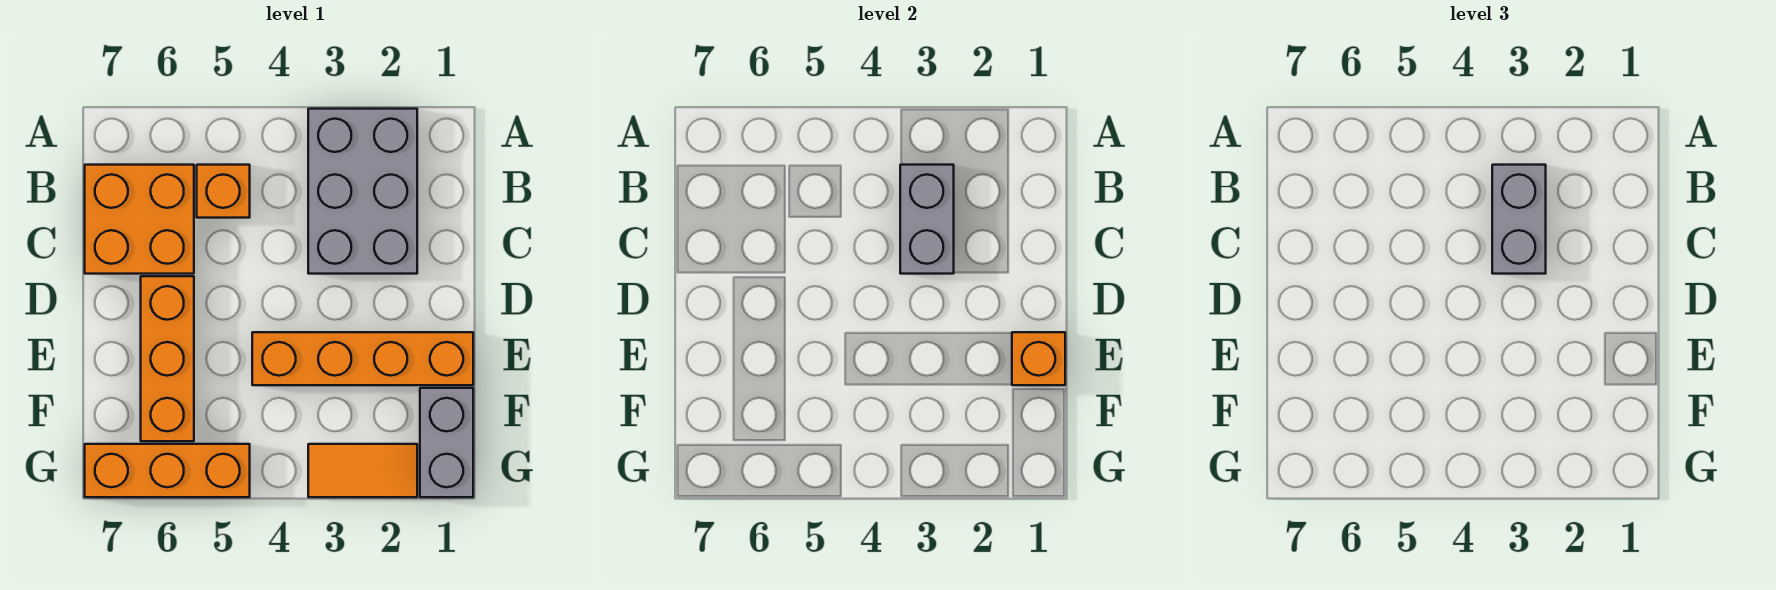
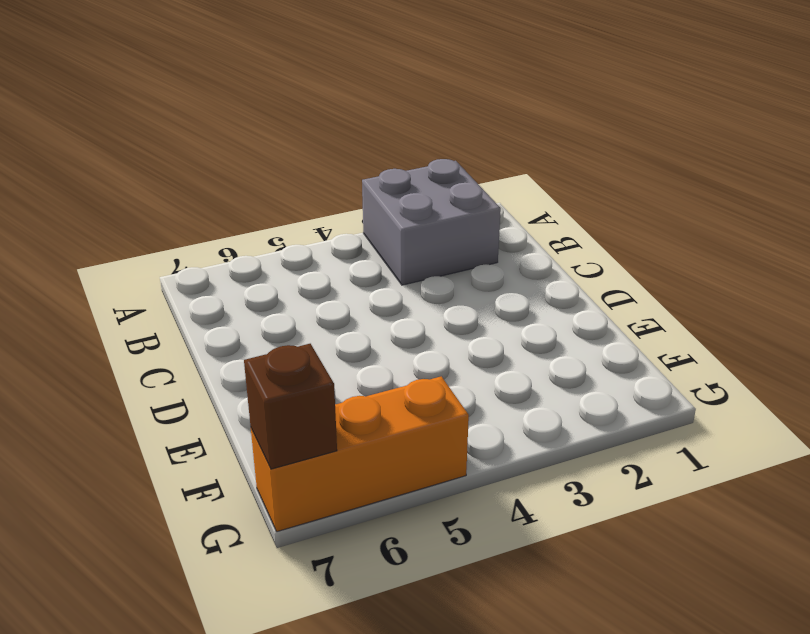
grey 2x2 brick [362,159,501,285] -> grey 2x3 brick [308,109,417,274]
brown 1x1 brick [244,344,337,469] -> none
none -> orange 1x1 brick [197,165,250,218]
none -> orange 2x2 brick [85,165,194,274]

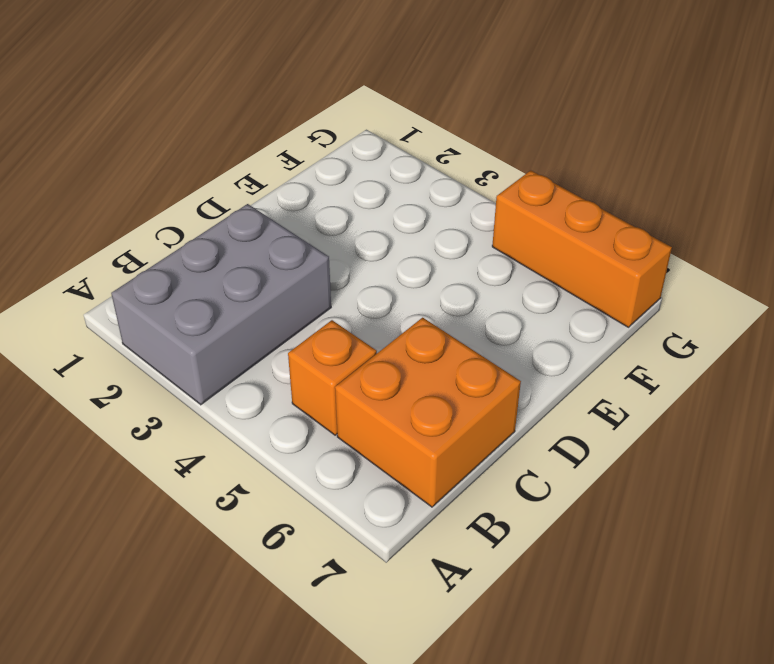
none -> orange 1x3 brick [141,276,194,441]
none -> orange 1x4 brick [252,332,473,385]

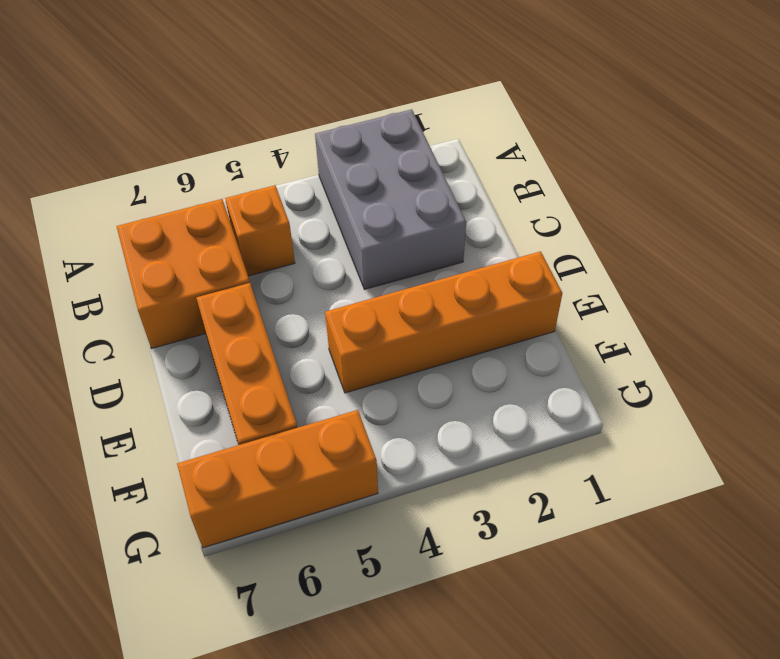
none -> grey 1x2 brick [420,388,473,497]
none -> orange 1x2 tile [308,444,417,497]

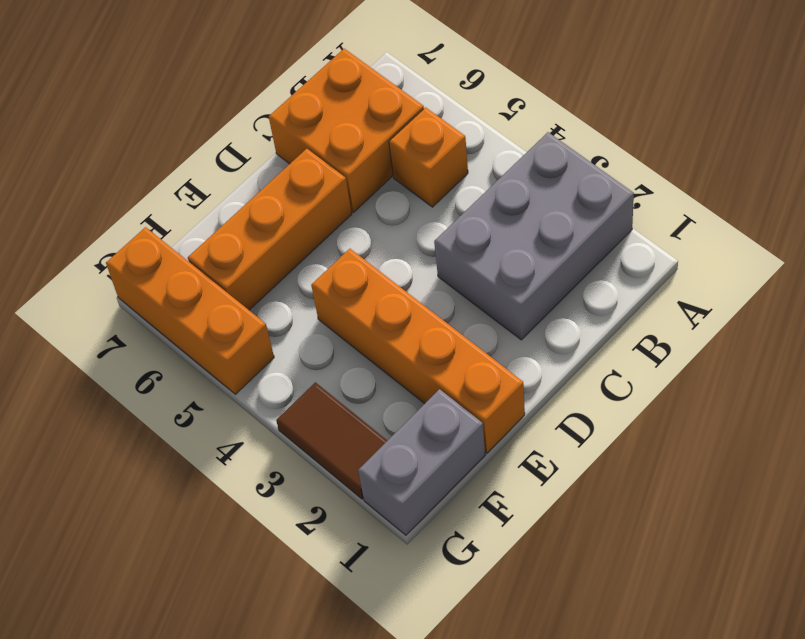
brown 1x2 tile [276,382,387,499] -> orange 1x2 tile [308,444,417,497]
none -> grey 1x2 brick [900,165,954,274]
none -> orange 1x1 brick [1012,332,1065,385]

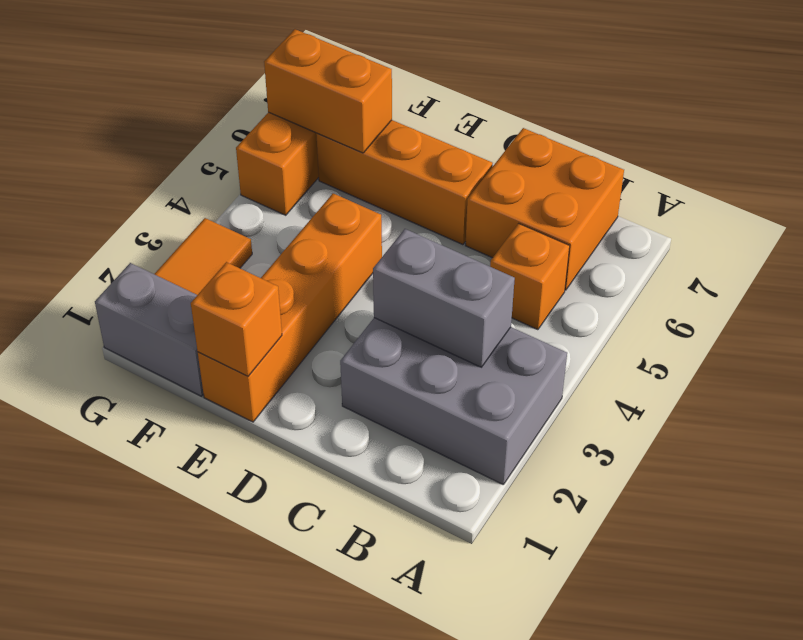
orange 1x2 brick [264,29,392,153] -> none
none -> grey 1x2 brick [1492,165,1546,274]

